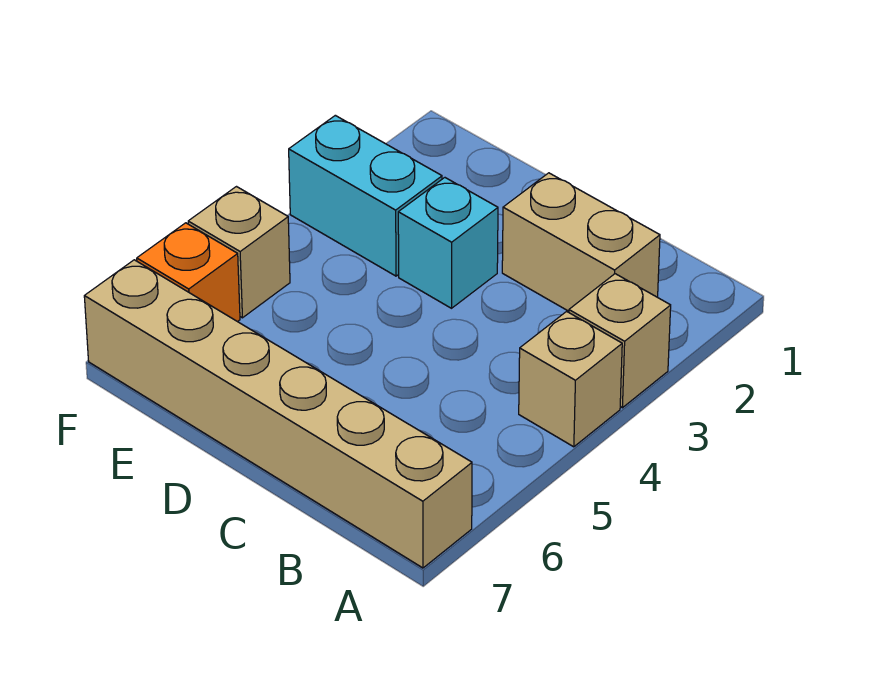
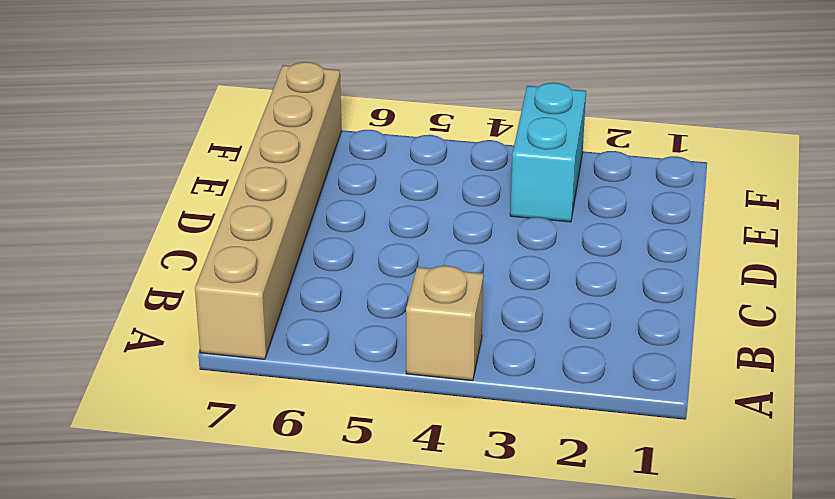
none -> tan 1x1 brick [569,274,671,408]
none -> tan 1x2 brick [502,173,660,311]

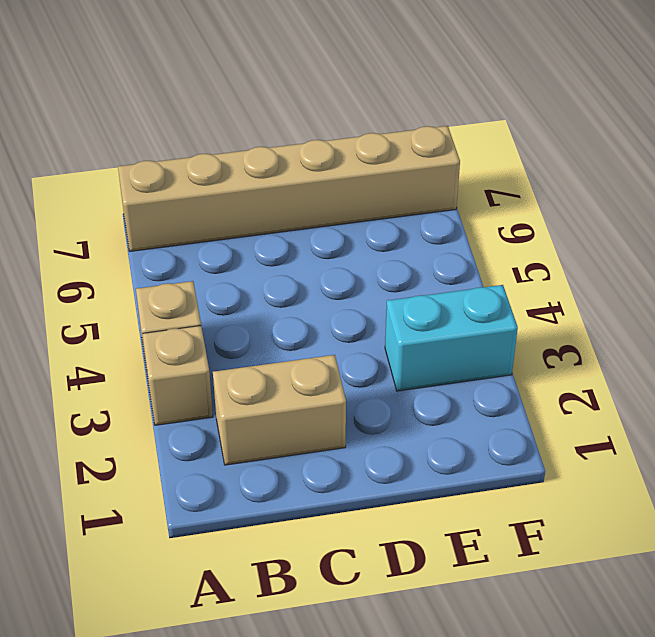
none -> cyan 1x1 brick [398,178,498,308]
none -> tan 1x1 brick [188,187,290,318]

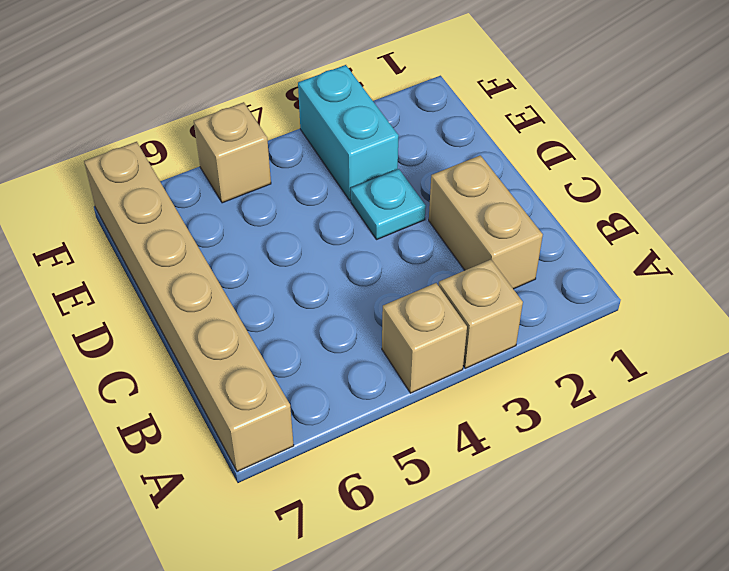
cyan 1x1 plate [351,169,426,239] -> cyan 1x1 brick [398,178,498,308]
none -> orange 1x1 brick [137,223,240,322]

